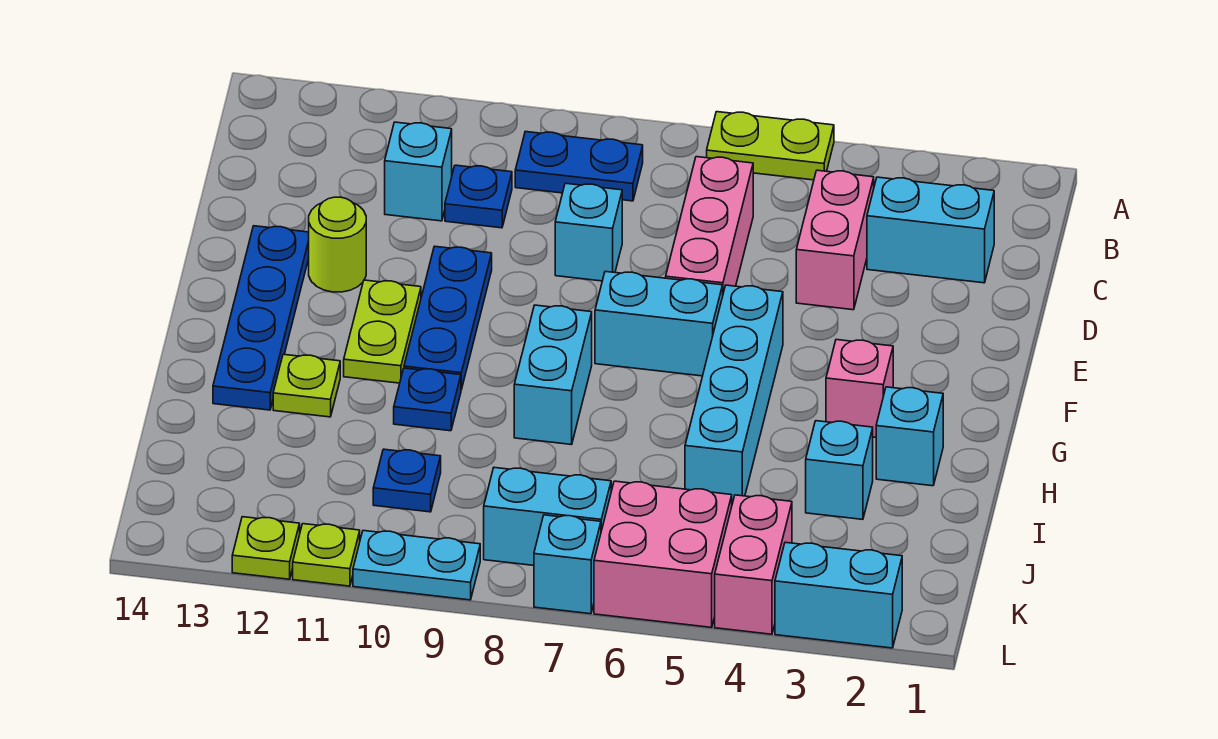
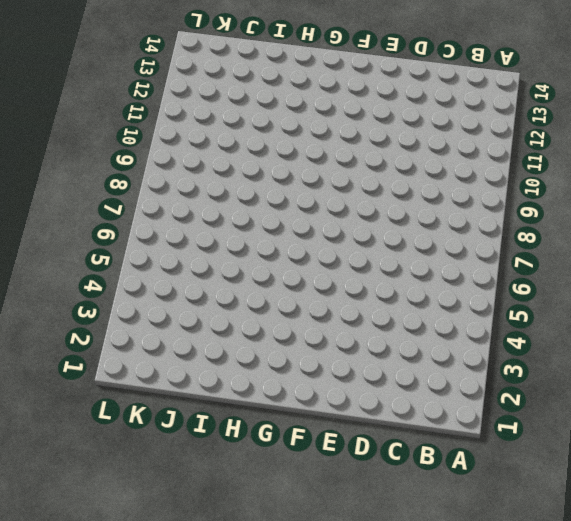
none -> lime 1x2 plate [707,112,834,180]
none -> blue 1x2 plate [515,132,643,201]
none -> cyan 1x2 brick [867,177,994,283]

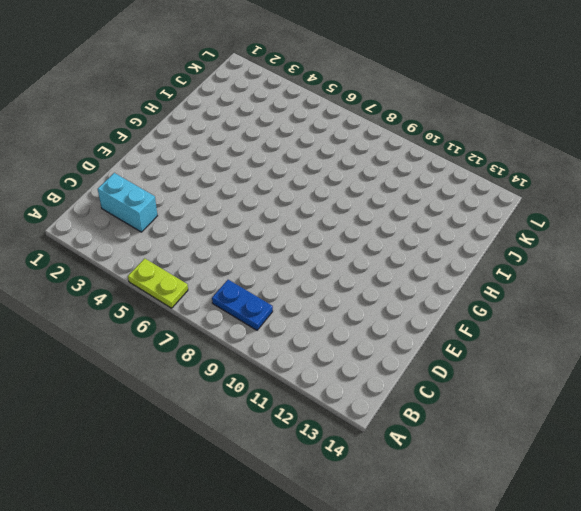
none -> pink 1x2 brick [796,170,874,310]
none -> pink 1x3 brick [666,157,753,293]
none -> blue 1x1 plate [445,165,512,228]

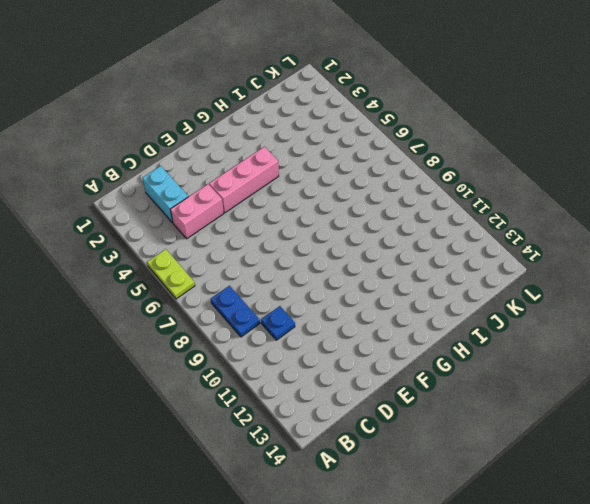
pink 1x3 brick [209,147,279,213] -> pink 1x3 brick moved to [666,157,753,293]
none -> cyan 1x1 brick [385,122,452,221]
none -> cyan 1x1 brick [555,183,622,281]
none -> blue 1x3 plate [404,246,492,390]

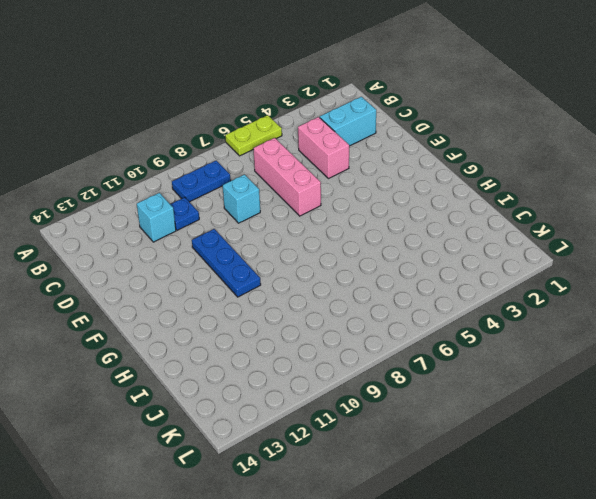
none -> lime 1x1 round brick [309,197,366,292]
none -> blue 1x4 plate [213,226,309,410]
none -> cyan 1x4 brick [685,285,783,504]

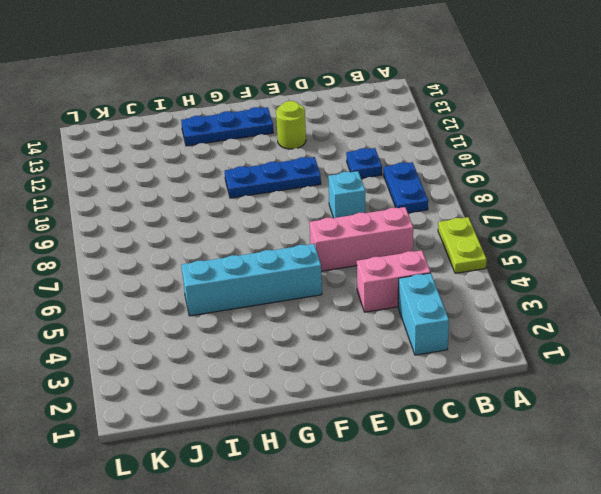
blue 1x3 plate [181,107,273,146] -> blue 1x4 plate [213,226,309,410]
none -> cyan 1x1 brick [385,122,452,221]
none -> cyan 1x2 brick [595,271,723,376]
none -> lime 1x2 plate [344,280,421,383]

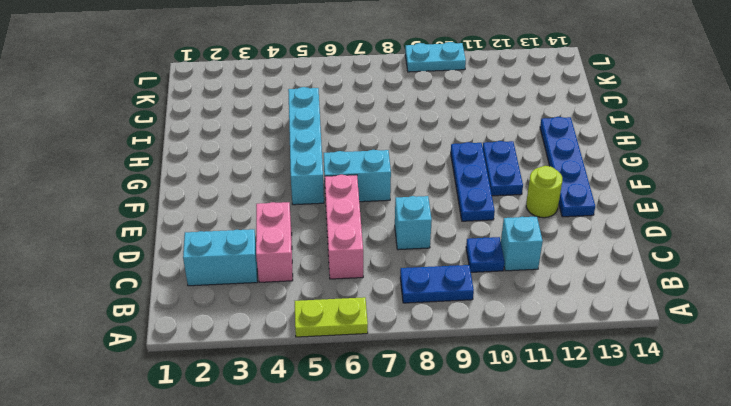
blue 1x2 plate [483,141,523,196] -> lime 1x2 plate [344,280,421,383]
none -> pink 1x1 brick [826,340,893,437]
none -> cyan 1x2 brick [514,305,592,445]
none -> cyan 1x1 brick [876,387,943,486]

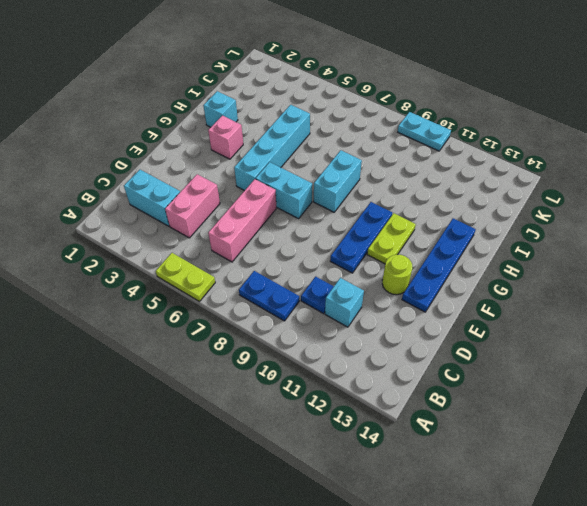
none -> cyan 1x1 brick [555,183,622,281]
none -> blue 1x1 plate [394,368,461,431]
none -> lime 1x1 plate [273,354,340,417]

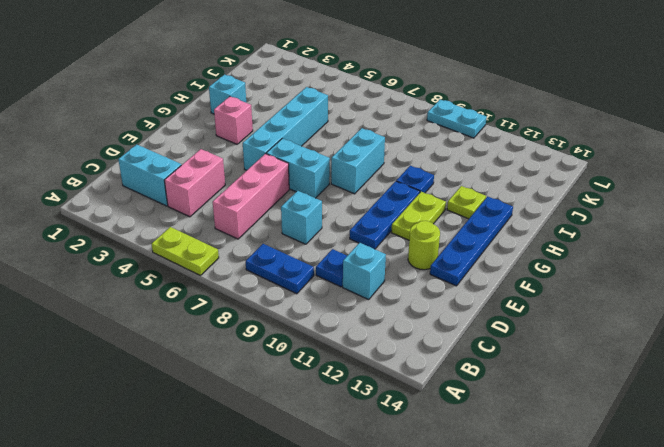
none -> cyan 1x1 brick [806,421,873,519]
none -> blue 1x1 plate [373,449,441,512]
none -> pink 1x2 brick [715,495,792,634]

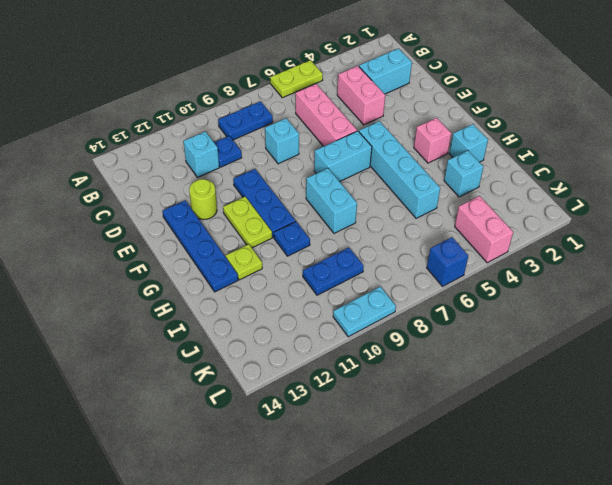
blue 1x2 plate [303,248,364,295] -> blue 1x1 plate [373,449,441,512]
blue 1x1 brick [427,237,468,286] -> pink 2x2 brick [594,481,732,627]
none -> cyan 1x2 brick [484,468,611,565]
none -> cyan 1x2 brick [775,542,902,648]
none -> cyan 1x1 brick [534,515,601,614]

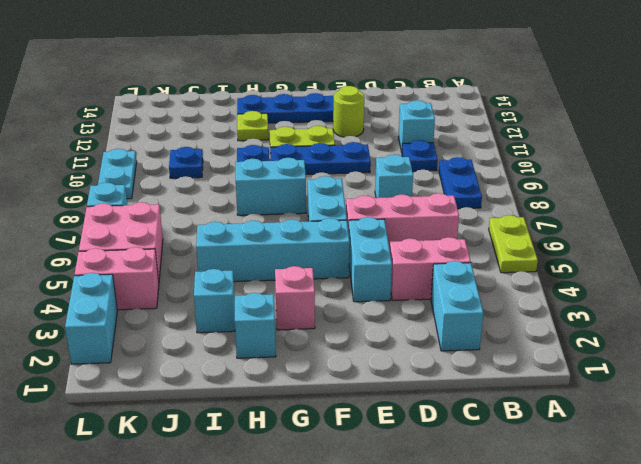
cyan 1x2 brick [349,217,392,302] -> cyan 1x2 brick moved to [484,468,611,565]
none -> lime 1x1 plate [293,524,360,586]
none -> lime 1x1 plate [232,517,300,579]

